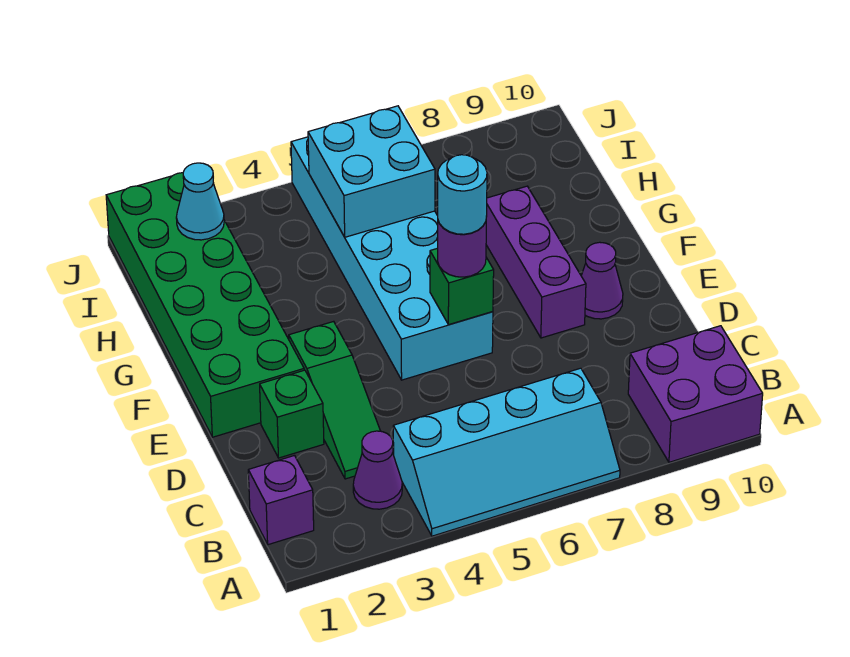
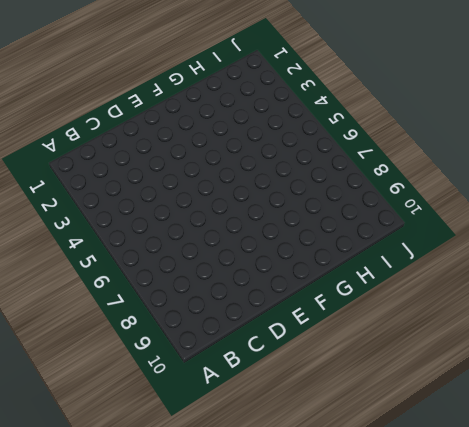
none -> cyan 2x4 slope [393,368,620,536]
none -> purple 2x2 brick [628,326,763,462]
none -> purple 1x1 brick [248,456,314,545]

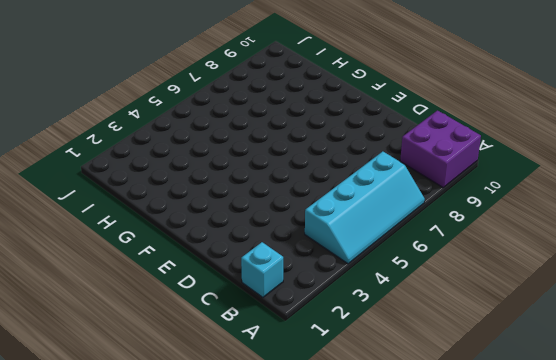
cyan 1x1 brick [241,242,283,297] -> purple 1x1 brick [248,456,314,545]
none -> purple 1x1 cone [353,431,402,509]
none -> green 1x3 slope [289,321,380,479]
none -> green 1x1 brick [260,370,324,458]

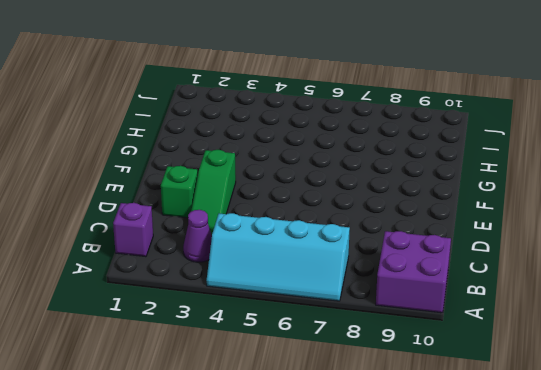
none -> green 2x6 brick [106,173,304,437]
none -> cyan 2x6 brick [291,137,493,380]
none -> purple 1x3 brick [486,186,586,338]

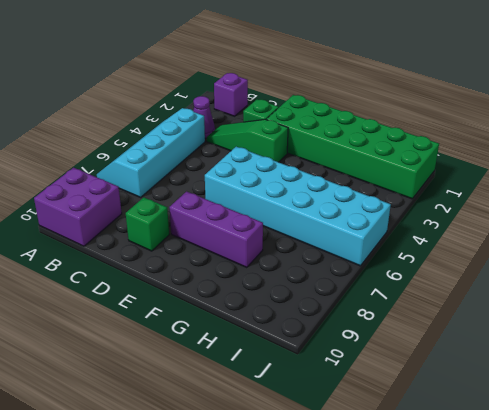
green 1x1 brick [126,197,169,251] -> green 1x1 brick moved to [430,248,494,325]
none -> purple 1x1 cone [581,242,623,319]
none -> cyan 2x2 brick [308,106,435,237]
none -> cyan 1x1 cone [176,163,224,240]

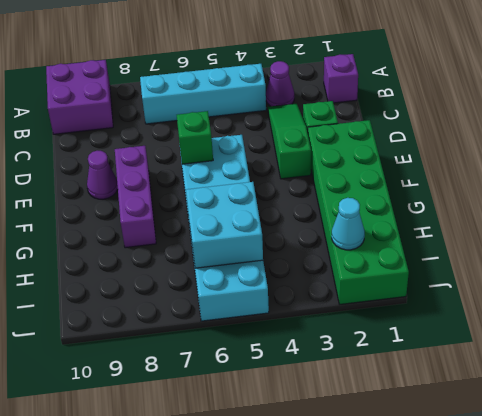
none -> purple 1x1 round brick [438,216,487,277]
none -> cyan 1x1 round brick [438,155,487,234]

